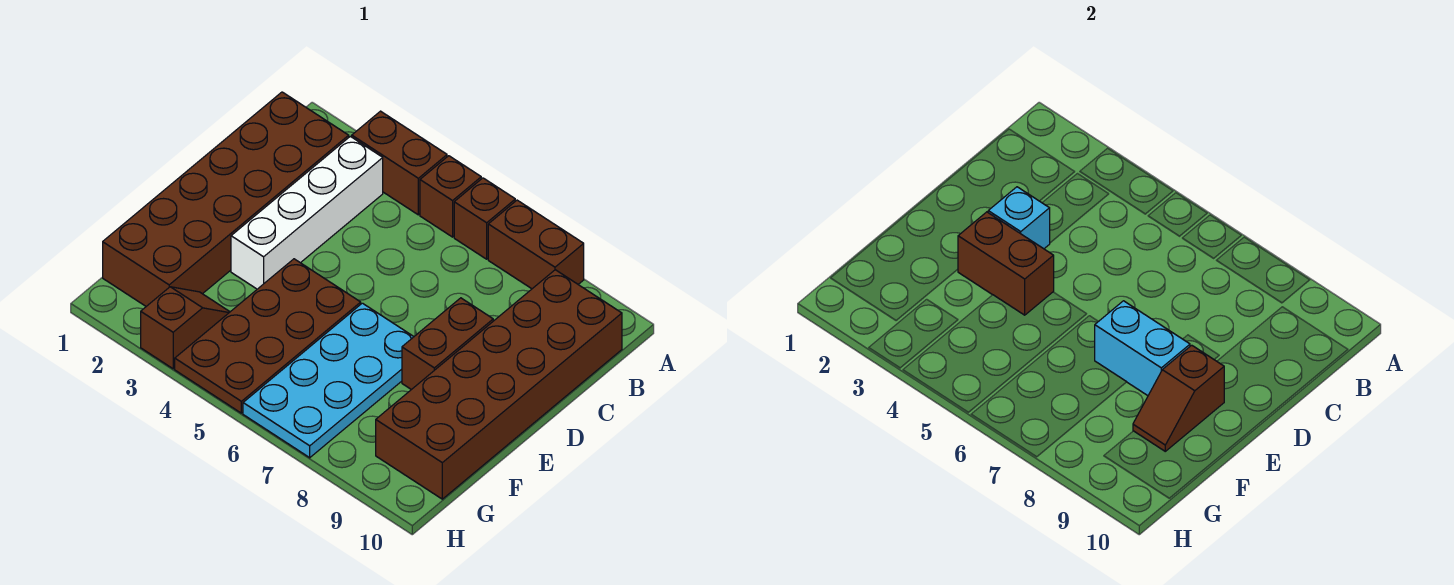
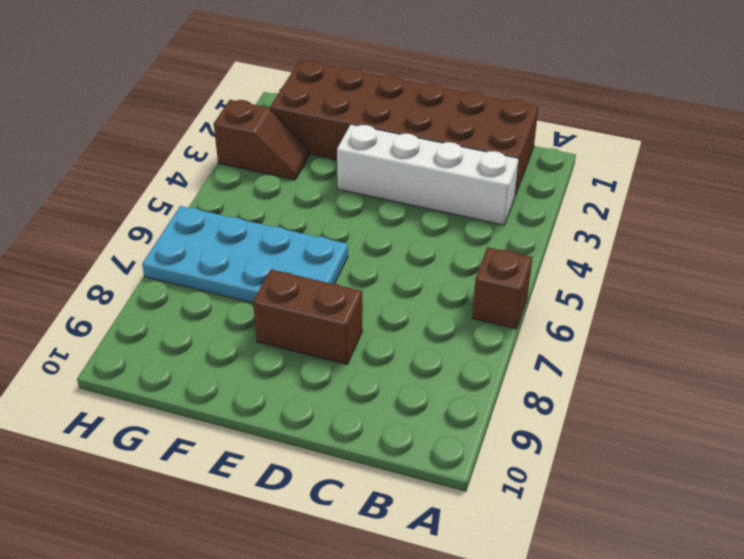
none -> brown 1x2 brick [352,111,447,215]
none -> brown 1x1 brick [420,156,481,237]
none -> brown 1x2 brick [488,200,584,289]

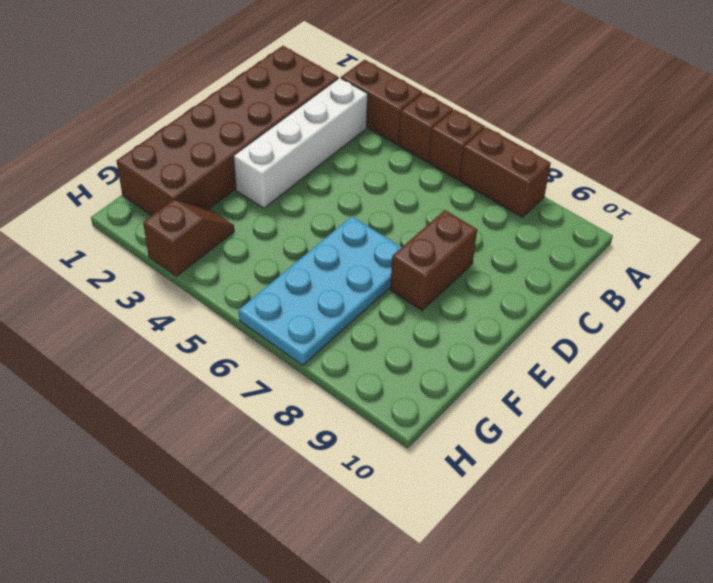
none -> brown 2x6 brick [376,270,622,499]
none -> brown 2x4 plate [175,259,361,413]
none -> cyan 1x1 brick [988,187,1050,249]

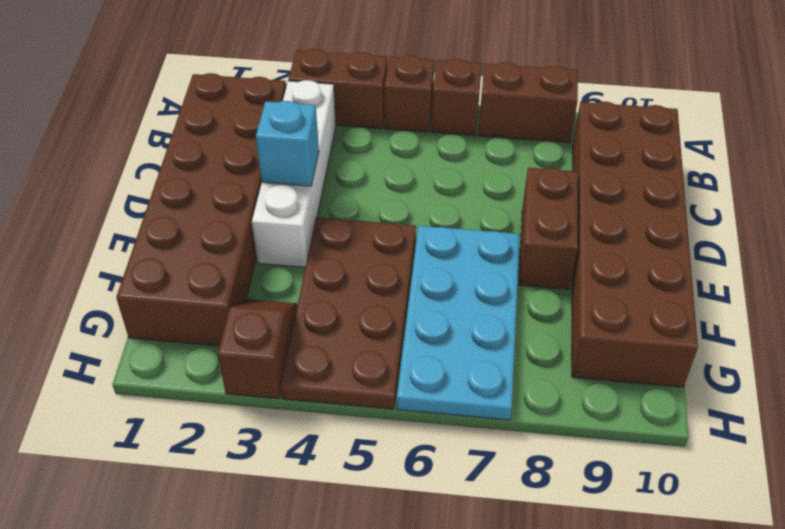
none -> brown 1x2 brick [958,212,1054,315]
none -> cyan 1x2 brick [1095,301,1190,396]
none -> brown 1x2 slope [1133,345,1224,451]

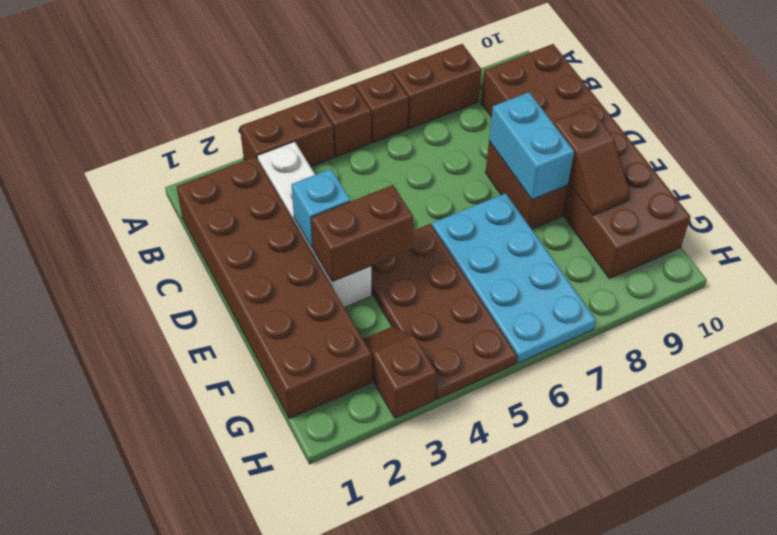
cyan 1x2 brick [489,92,574,200] -> cyan 1x2 brick turned to [1095,301,1190,396]

